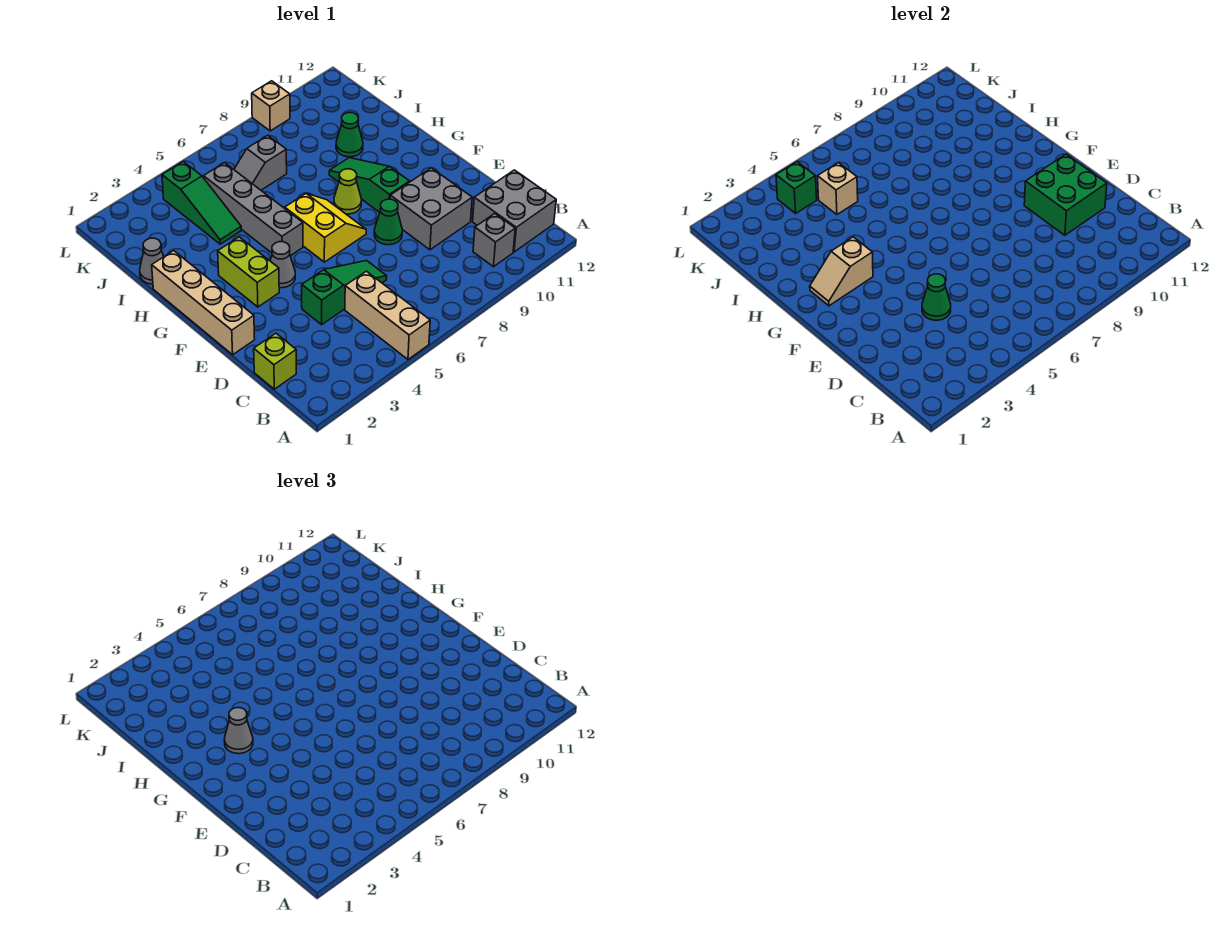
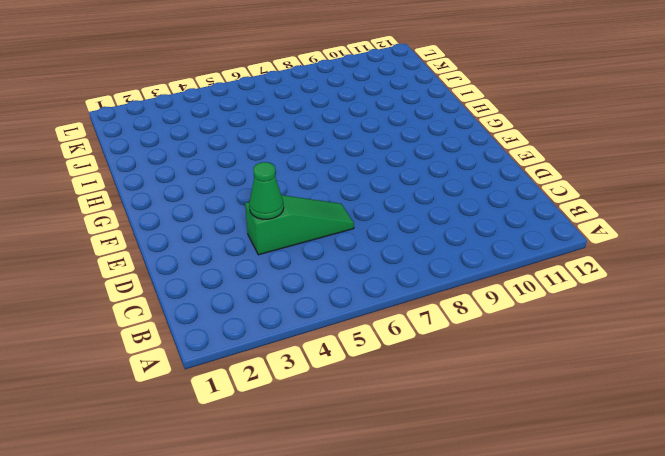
none -> tan 1x3 brick [345,271,430,359]
none -> grey 1x1 brick [473,213,515,267]
none -> grey 2x2 brick [473,170,556,252]

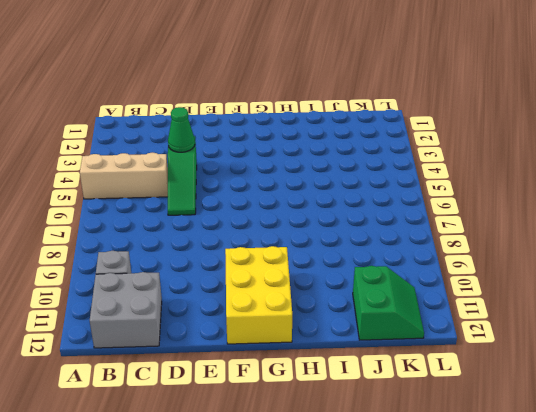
yellow 2x3 brick [225,246,292,344] -> none
green 2x2 slope [353,266,424,340] -> none
none -> lime 1x1 brick [254,333,296,389]
none -> grey 2x2 brick [390,168,472,250]
none -> tan 1x4 brick [152,251,255,355]

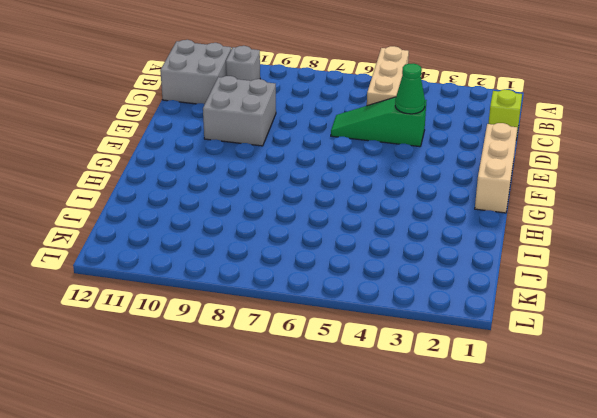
tan 1x3 brick [475,123,517,213] -> tan 1x4 brick [152,251,255,355]
none -> green 1x1 cone [374,199,402,245]
none -> lime 1x2 brick [218,237,279,307]
none -> grey 1x1 cone [270,242,295,288]

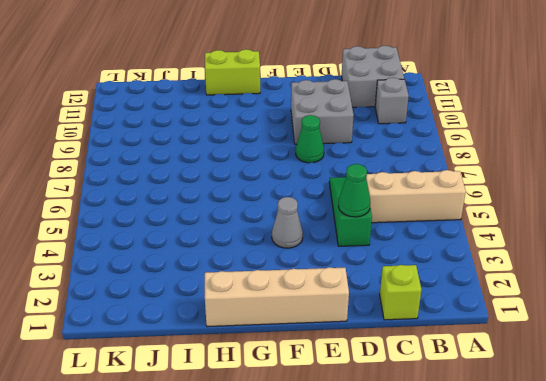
lime 1x2 brick [205,49,260,95] -> lime 1x2 brick moved to [218,237,279,307]
none -> yellow 2x2 slope [285,194,366,262]
none -> green 1x3 slope [329,158,409,212]
none -> grey 1x4 brick [204,163,303,256]

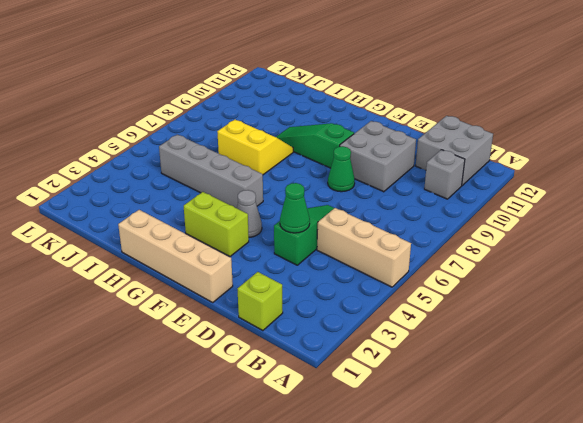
yellow 2x2 slope [217,120,293,175] -> yellow 2x2 slope moved to [285,194,366,262]
none -> lime 1x1 cone [334,169,361,214]
none -> grey 1x1 cone [140,238,164,284]
none -> green 1x3 slope [162,162,241,244]

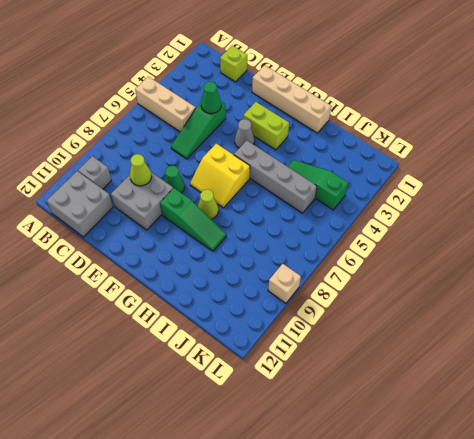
lime 1x1 cone [130,154,152,186] -> none
none -> grey 1x1 cone [140,238,164,284]
none -> green 1x1 cone [336,113,363,157]
none -> grey 1x2 slope [234,135,287,190]

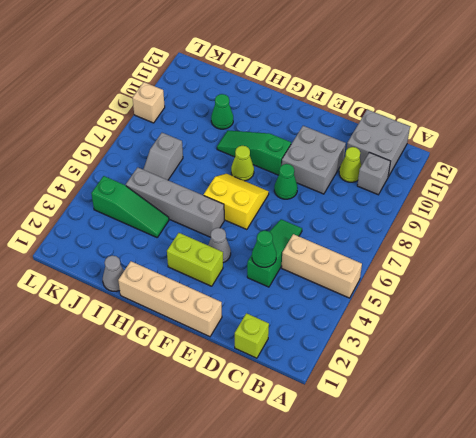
lime 1x1 cone [339,147,361,182] -> none
none -> green 2x2 brick [1024,154,1107,235]
none -> tan 1x2 slope [810,237,873,306]
none -> tan 1x1 brick [818,163,858,215]

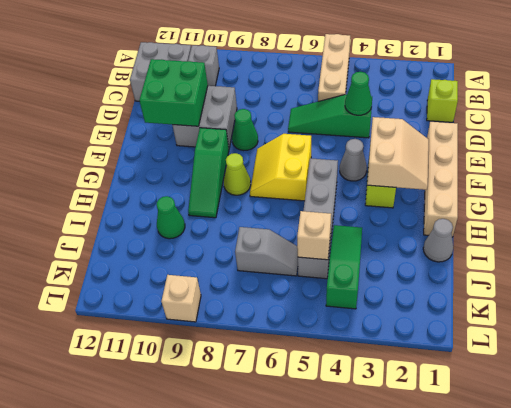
tan 2x2 slope [367,117,429,190] -> tan 1x2 slope [810,237,873,306]
none -> green 1x1 brick [776,162,817,213]
none -> grey 1x1 cone [224,708,253,754]

